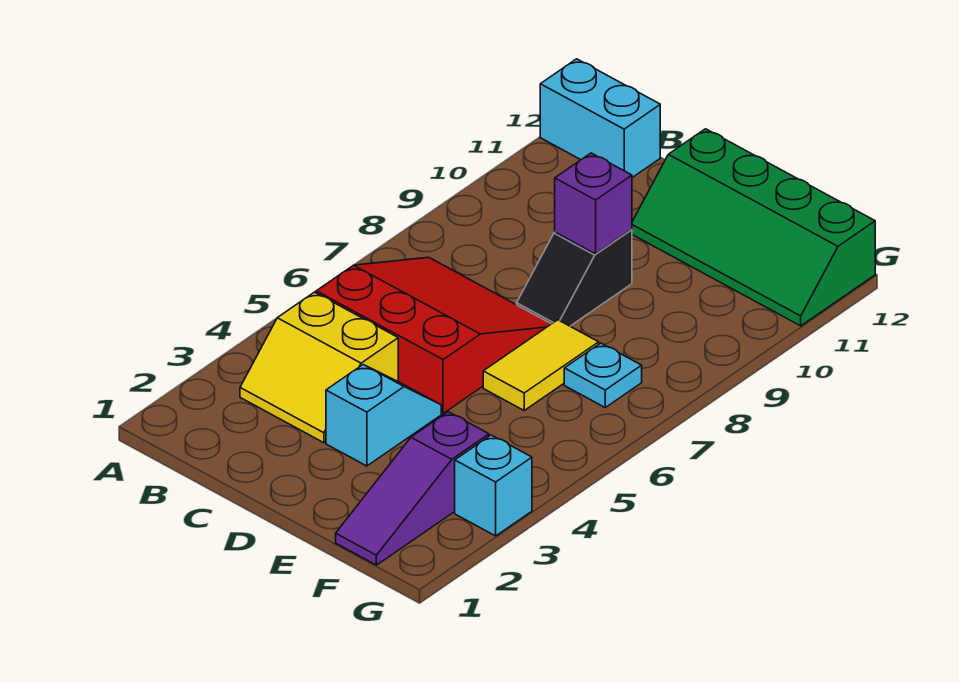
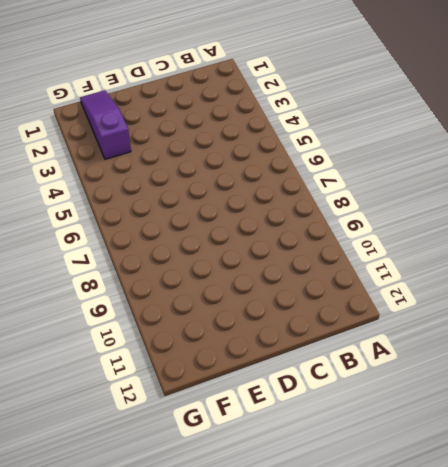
none -> cyan 1x2 brick [540,59,660,178]
none -> yellow 2x2 slope [240,292,398,443]

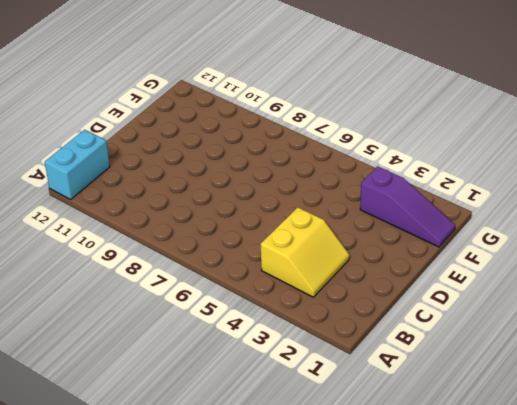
none -> red 3x3 slope [316,257,551,413]
none -> cyan 1x2 slope [326,365,441,466]

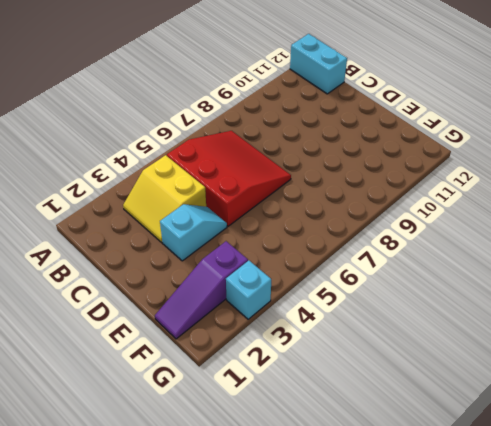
none -> black 1x2 slope [517,230,632,326]
none -> green 2x4 slope [632,129,875,326]

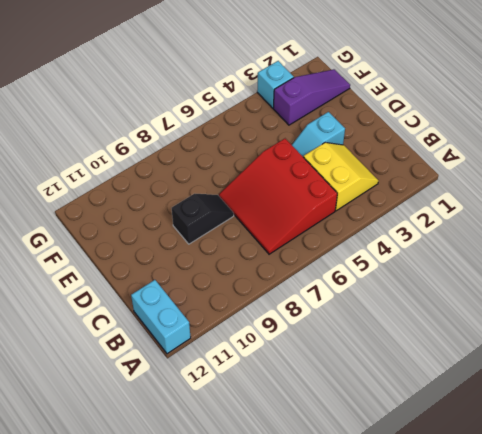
none -> green 2x4 slope [632,129,875,326]
none -> yellow 1x2 tile [483,320,599,410]

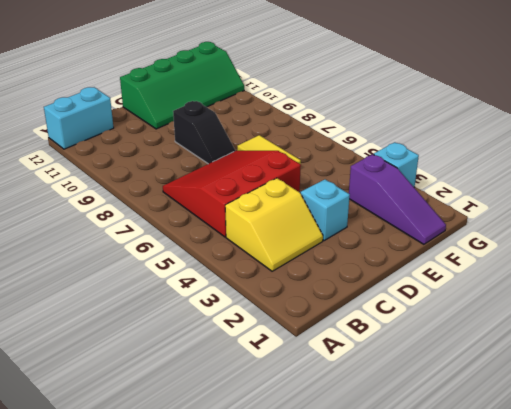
none -> cyan 1x1 plate [564,343,642,407]
none -> purple 1x1 brick [555,153,632,254]

